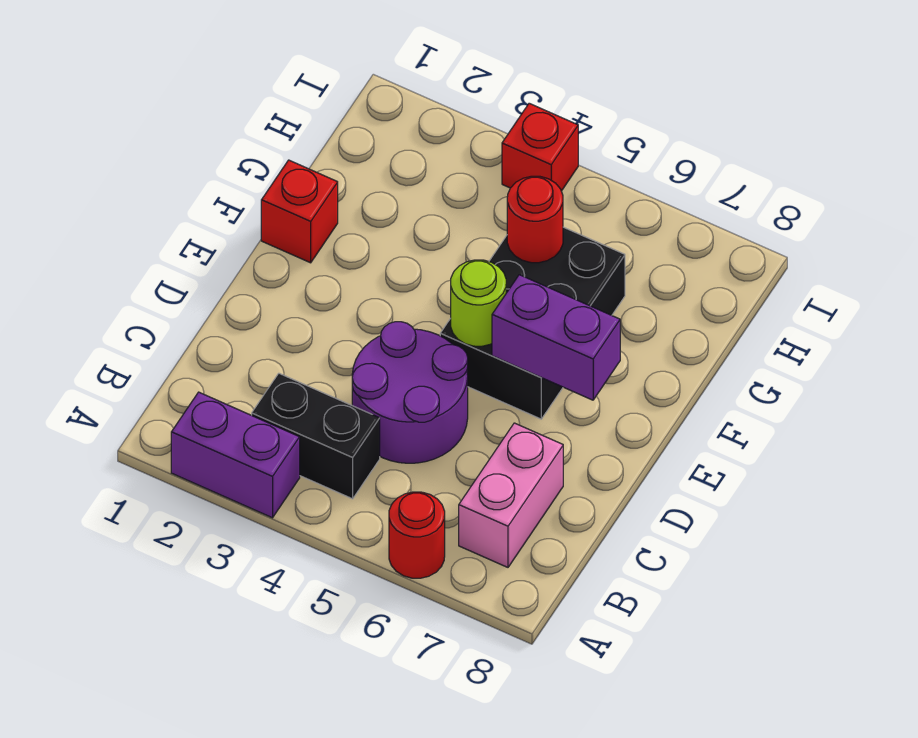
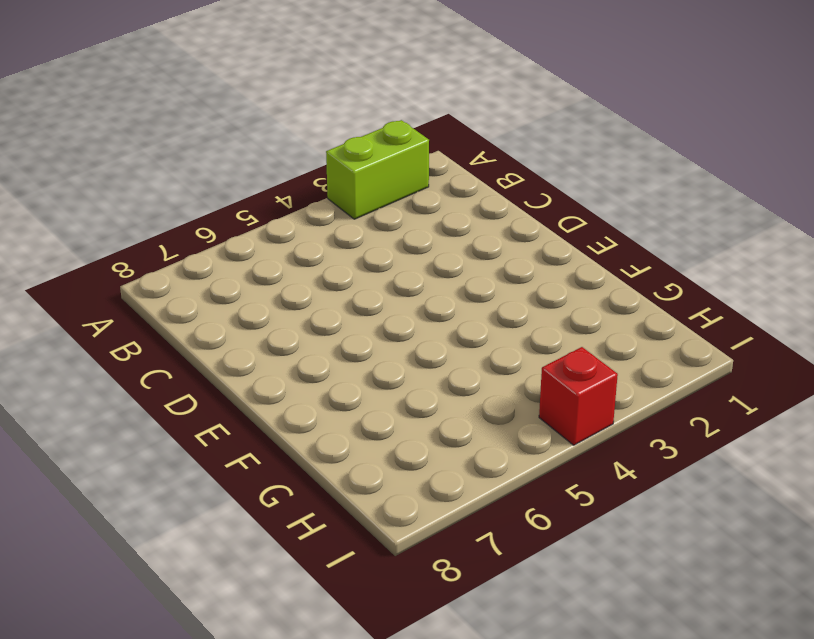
lime 1x2 brick [326,120,429,219] -> purple 1x2 brick [171,392,300,518]
none -> red 1x1 round brick [389,492,445,578]
none -> black 1x2 brick [252,373,380,499]

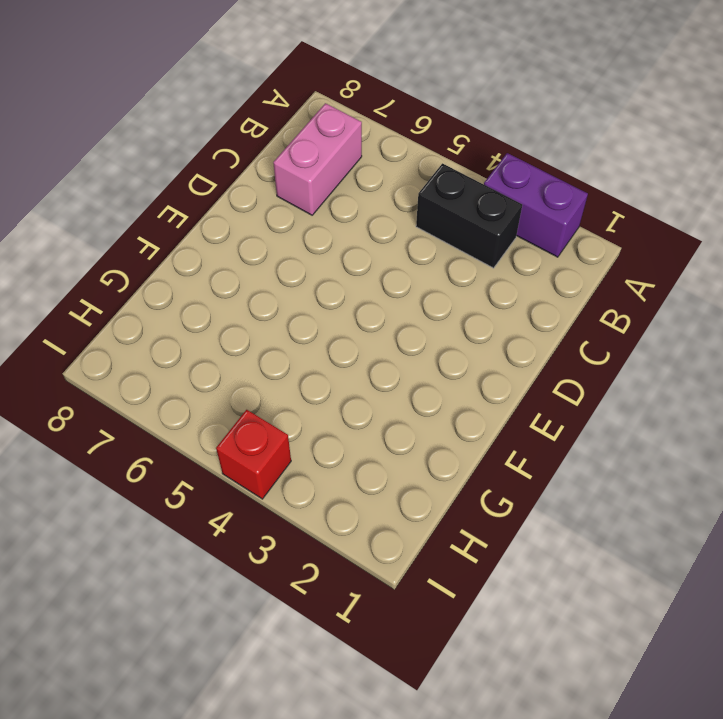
none -> red 1x1 round brick [389,492,445,578]
none -> purple 2x2 round brick [352,322,468,463]

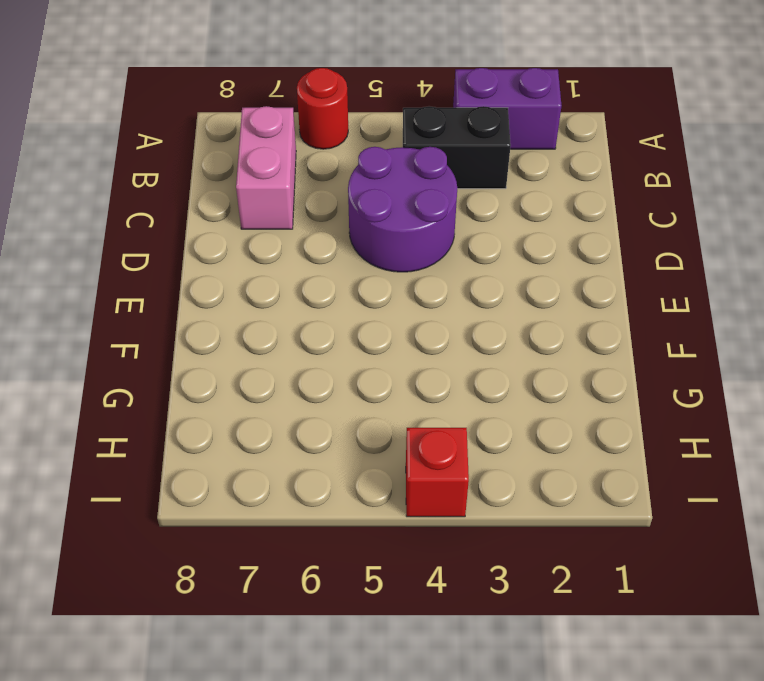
none -> black 2x3 brick [440,227,625,419]
none -> red 1x1 brick [261,160,338,263]

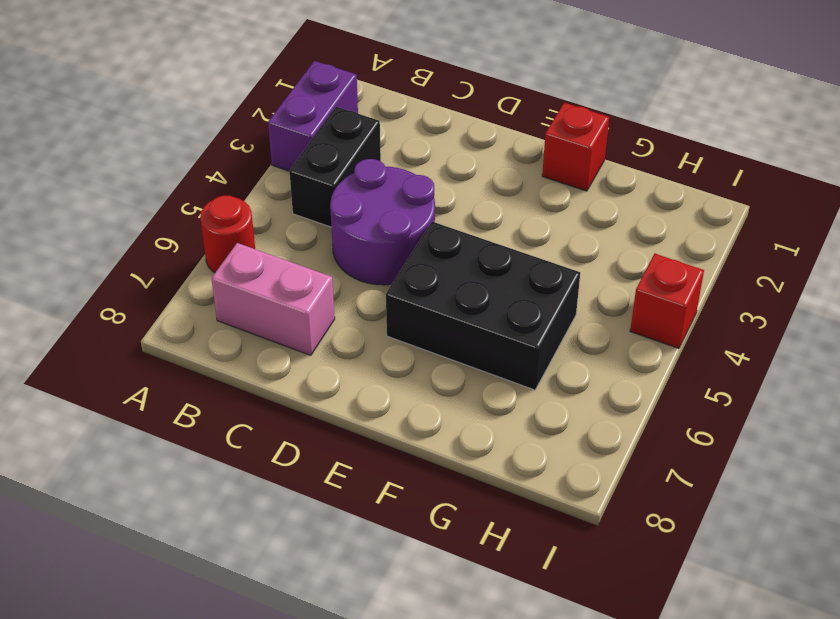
none -> lime 1x1 round brick [451,260,506,346]
none -> purple 1x2 brick [492,275,620,400]

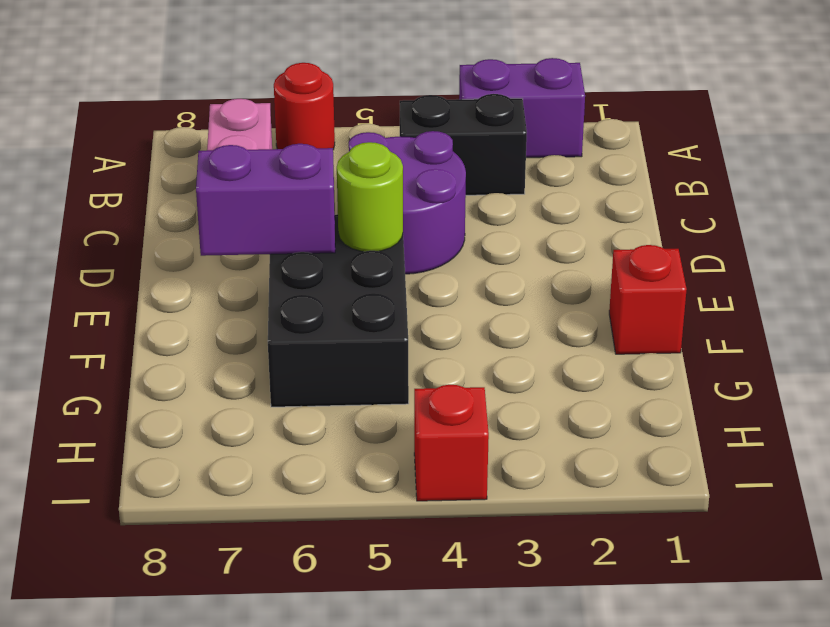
none -> red 1x1 round brick [507,176,563,263]

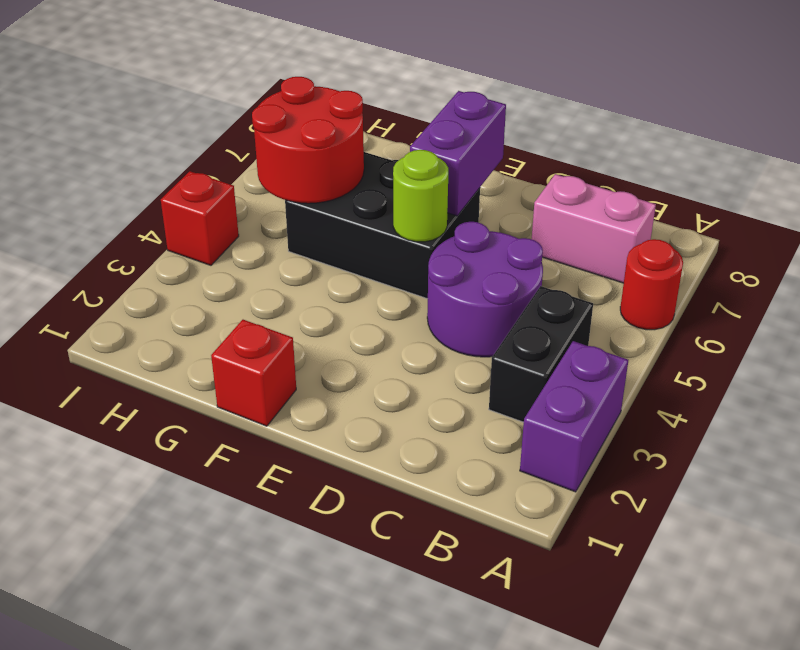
red 2x2 round brick [252,77,364,203] -> red 1x1 round brick [507,176,563,263]

